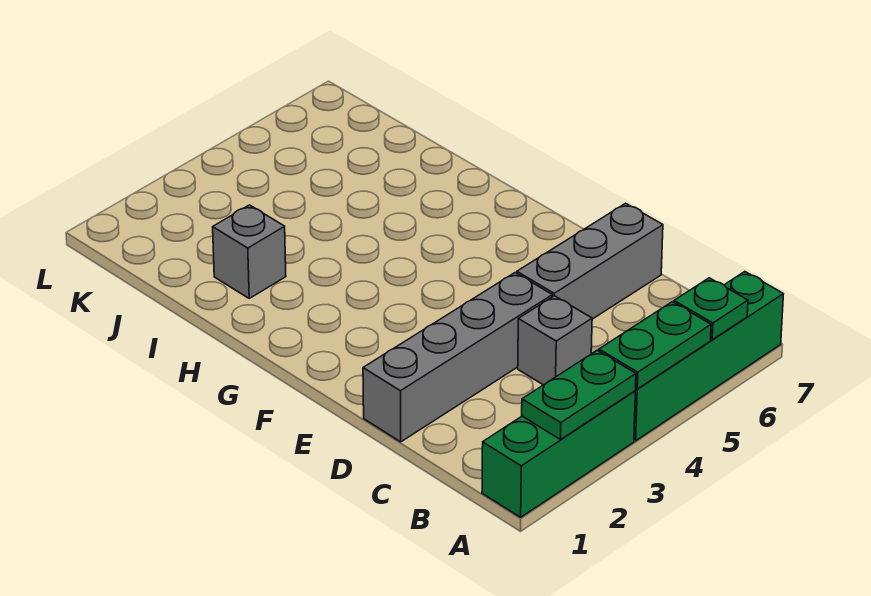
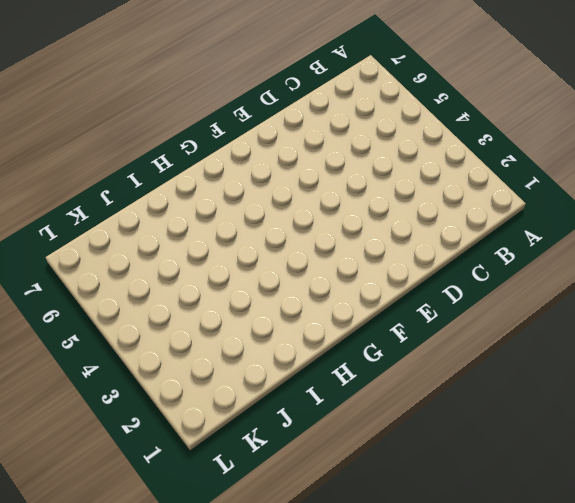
none -> green 1x3 brick [482,391,635,517]
none -> green 1x4 brick [634,272,783,441]

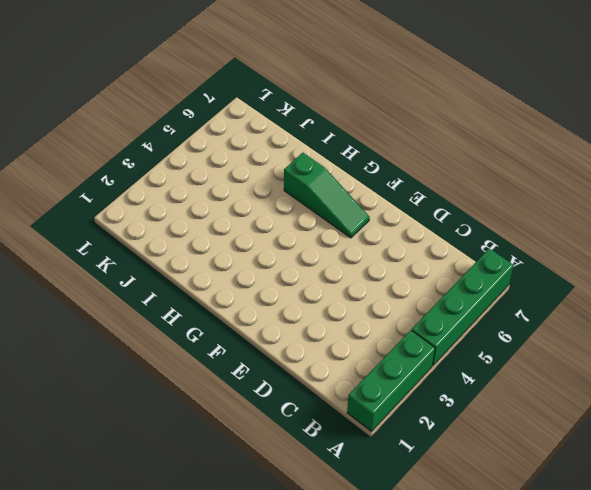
green 1x3 slope [284,153,370,238] -> none
none -> grey 1x1 brick [518,296,592,385]
none -> grey 1x4 brick [363,273,552,442]

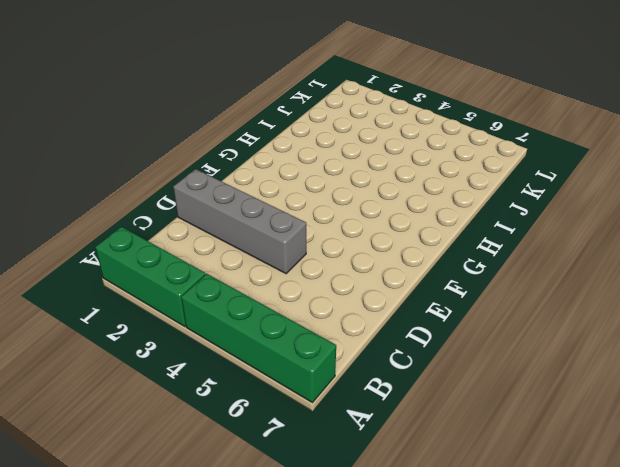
none -> grey 1x1 brick [518,296,592,385]
none -> grey 1x3 brick [517,203,663,319]

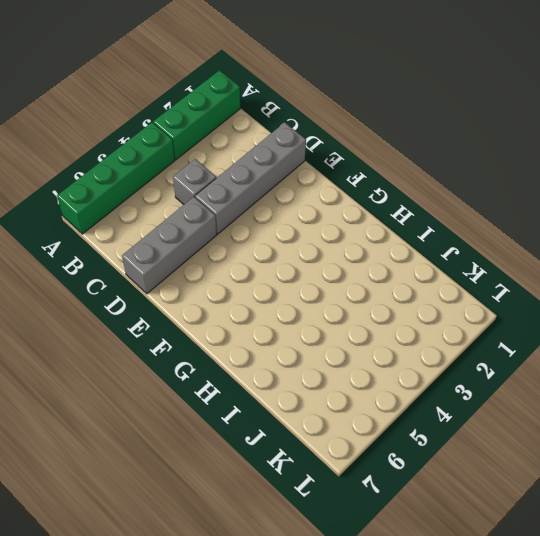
none -> grey 1x1 brick [213,205,286,298]
none -> green 1x2 plate [522,350,636,440]

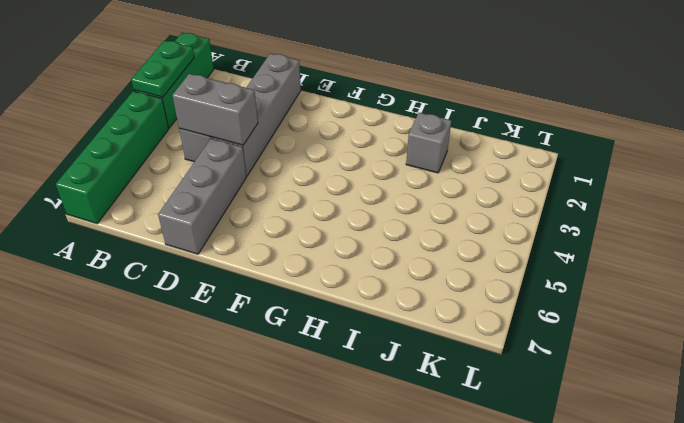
grey 1x2 brick [172,74,258,145] -> none
none -> green 1x2 plate [599,302,711,389]
none -> green 1x1 plate [674,278,748,340]

